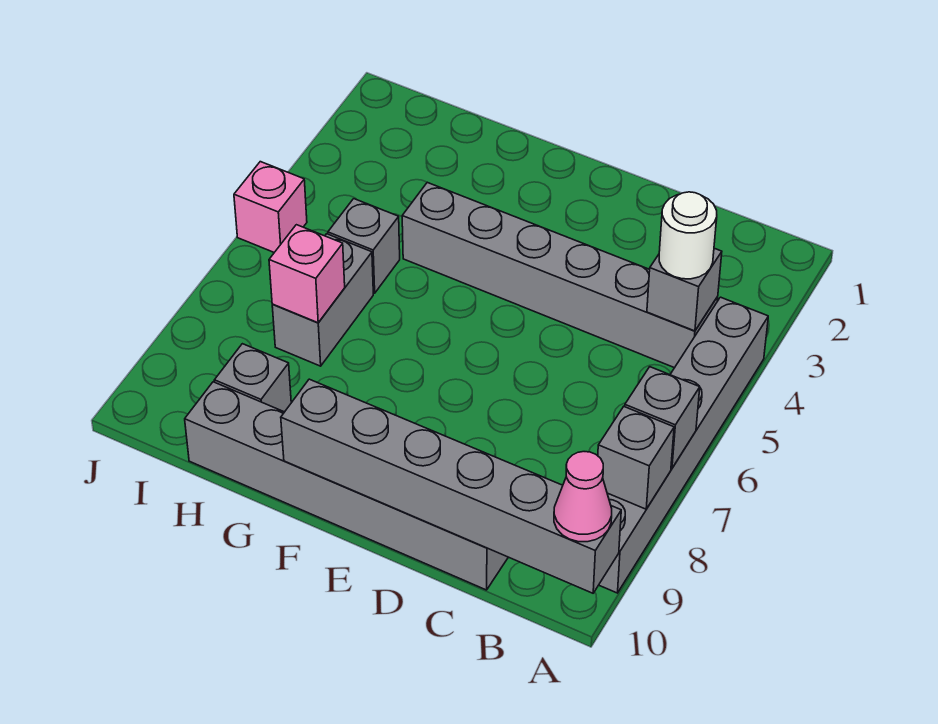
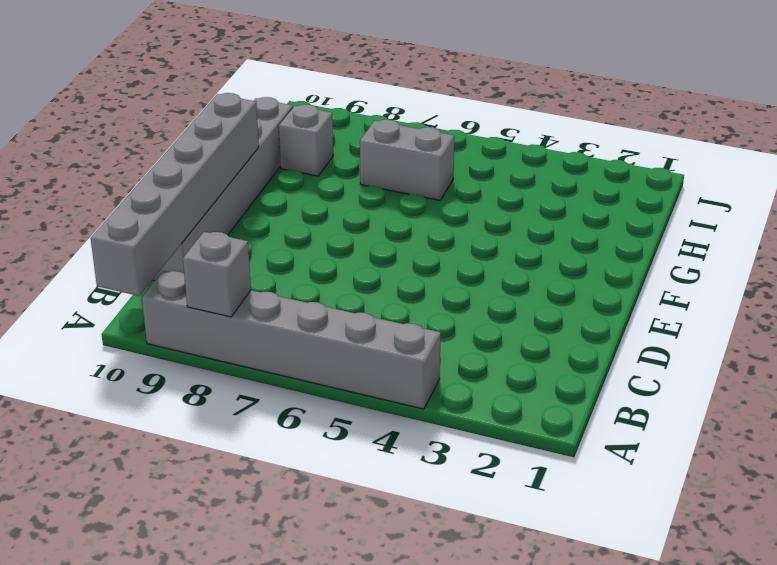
none -> grey 1x6 brick [402,182,718,368]
none -> grey 1x1 brick [328,199,400,293]
none -> pink 1x1 brick [234,162,307,252]

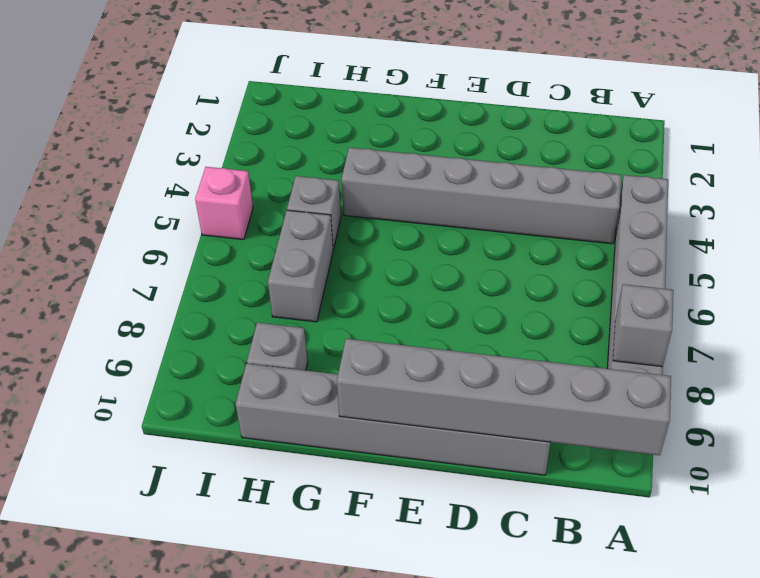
none -> grey 1x1 brick [625,367,700,468]
none -> grey 1x1 brick [647,248,722,331]
none -> pink 1x1 brick [269,225,345,323]

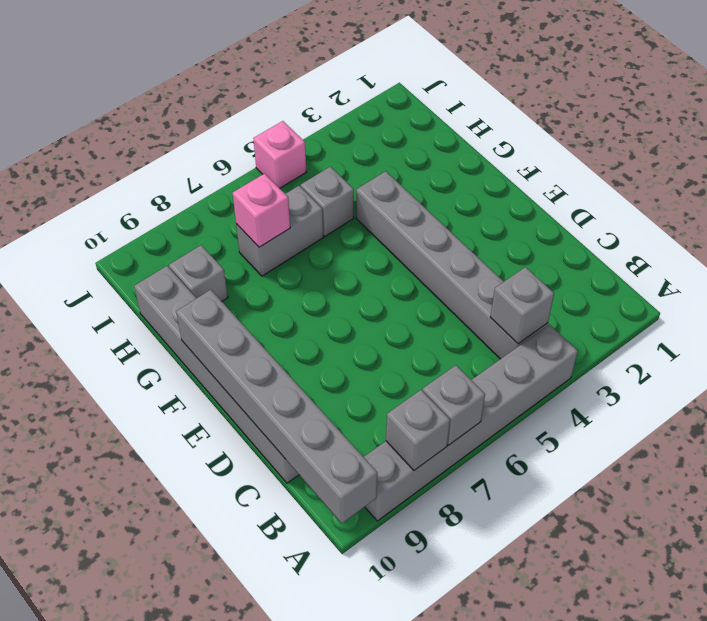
none -> pink 1x1 cone [554,452,612,542]
none -> white 1x1 round brick [659,192,717,279]

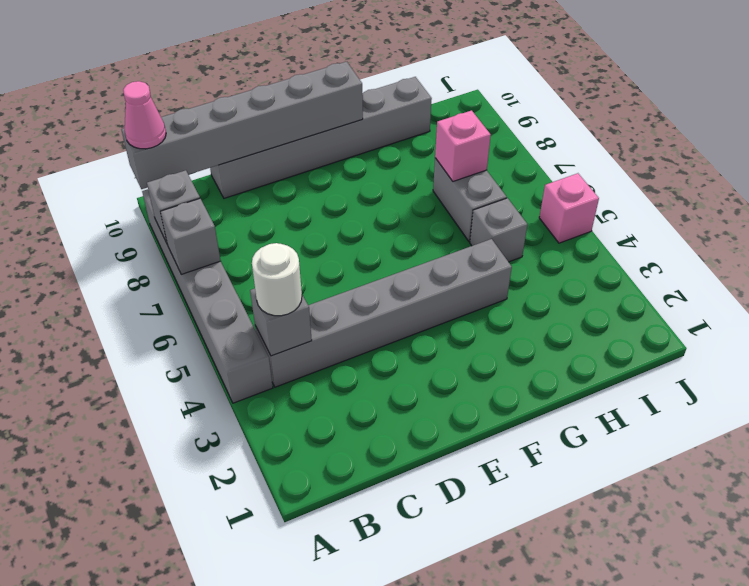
none -> grey 1x1 brick [214,344,291,412]

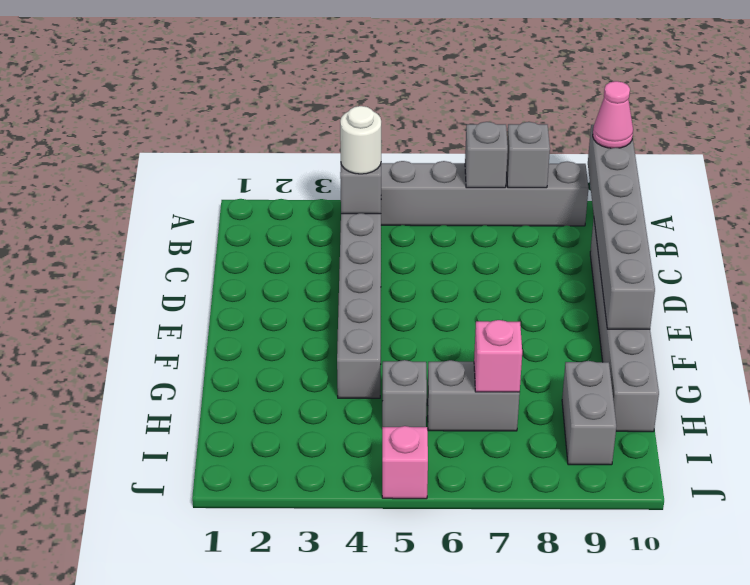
grey 1x2 brick [562,361,616,465] -> grey 1x1 brick [214,344,291,412]

